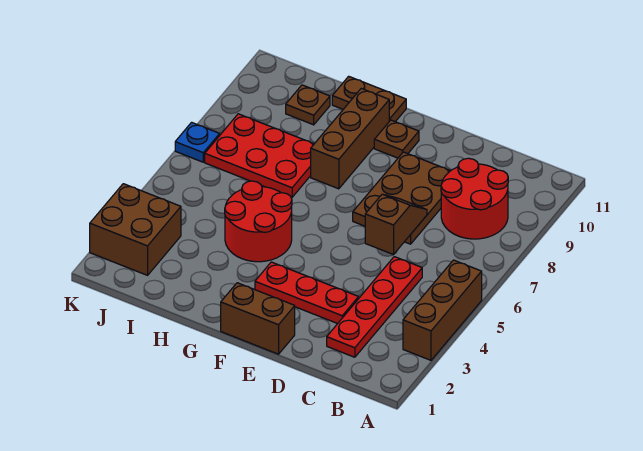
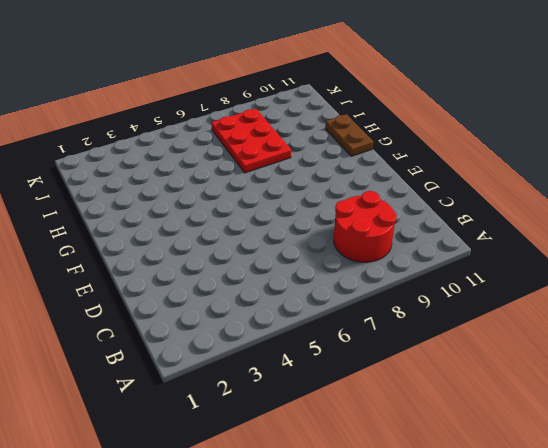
none -> brown 1x3 brick [403,260,482,360]
none -> red 1x4 plate [327,257,422,357]
none -> red 1x3 plate [255,262,359,324]

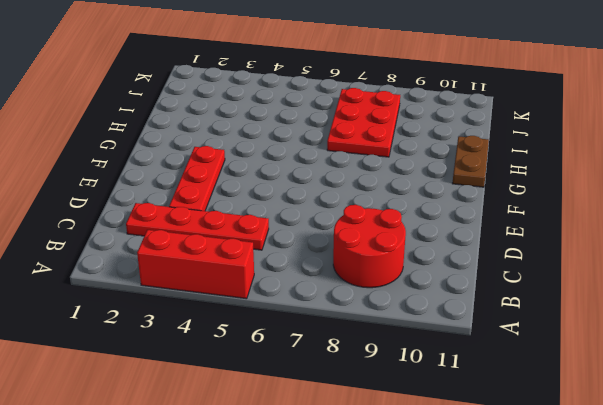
red 1x3 brick [137,230,254,299] -> brown 1x3 brick [403,260,482,360]
none -> brown 2x3 plate [353,152,450,244]
none -> brown 1x2 brick [221,283,295,354]
none -> brown 1x1 plate [374,120,419,158]

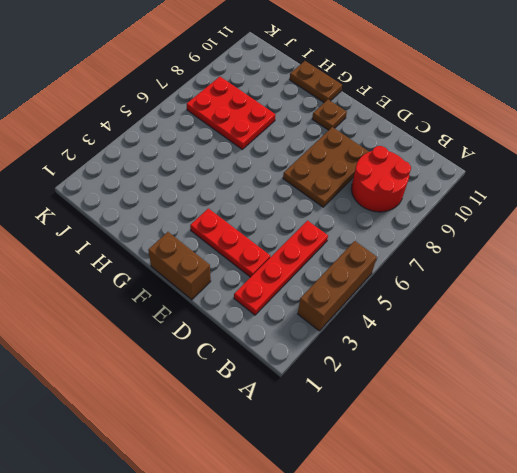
none -> red 2x2 round brick [225,181,292,262]
none -> brown 1x3 brick [311,89,389,189]
none -> brown 1x1 plate [286,85,330,125]

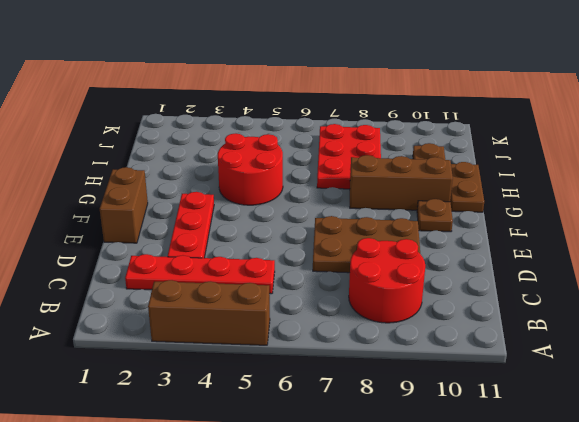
none -> brown 2x2 brick [90,184,181,275]
none -> blue 1x1 plate [175,122,220,162]
none -> brown 1x2 slope [365,194,427,255]

